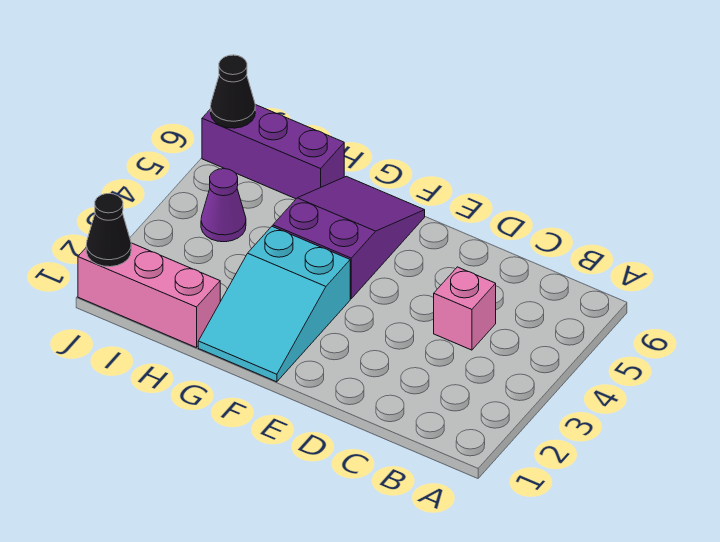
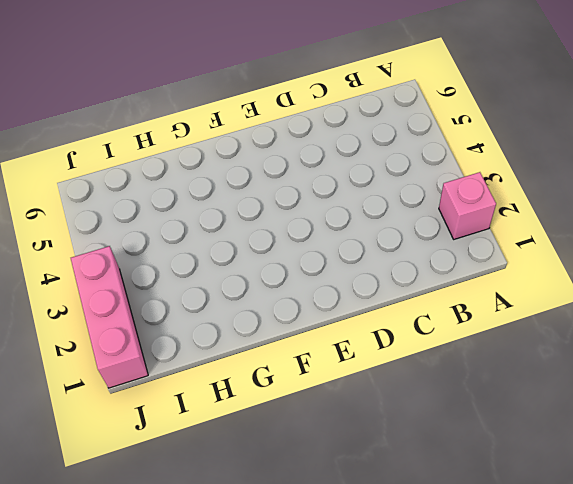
pink 1x1 brick [439,172,496,239] -> pink 1x1 brick moved to [434,267,496,350]
pink 1x3 brick [71,246,148,388] -> pink 1x3 brick turned to [78,243,220,348]
none -> cyan 2x3 slope [198,227,350,382]
none -> purple 2x3 slope [273,176,425,299]

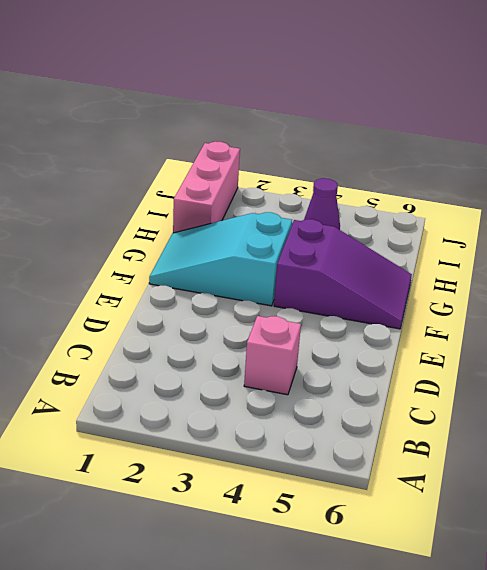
none -> purple 1x3 brick [202,105,344,199]
none -> black 1x1 cone [86,193,131,267]

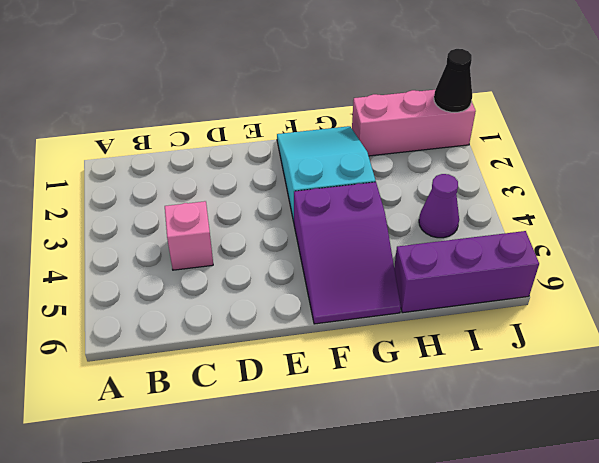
none -> black 1x1 cone [211,55,255,128]

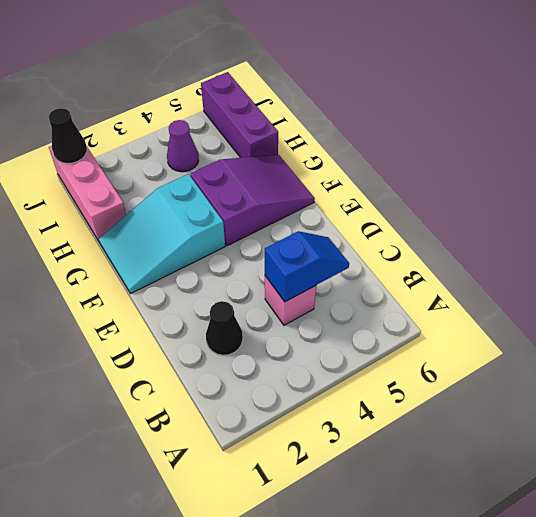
black 1x1 cone [206,301,243,355] -> black 1x1 cone moved to [211,55,255,128]
blue 1x2 slope [265,231,349,302] -> none

